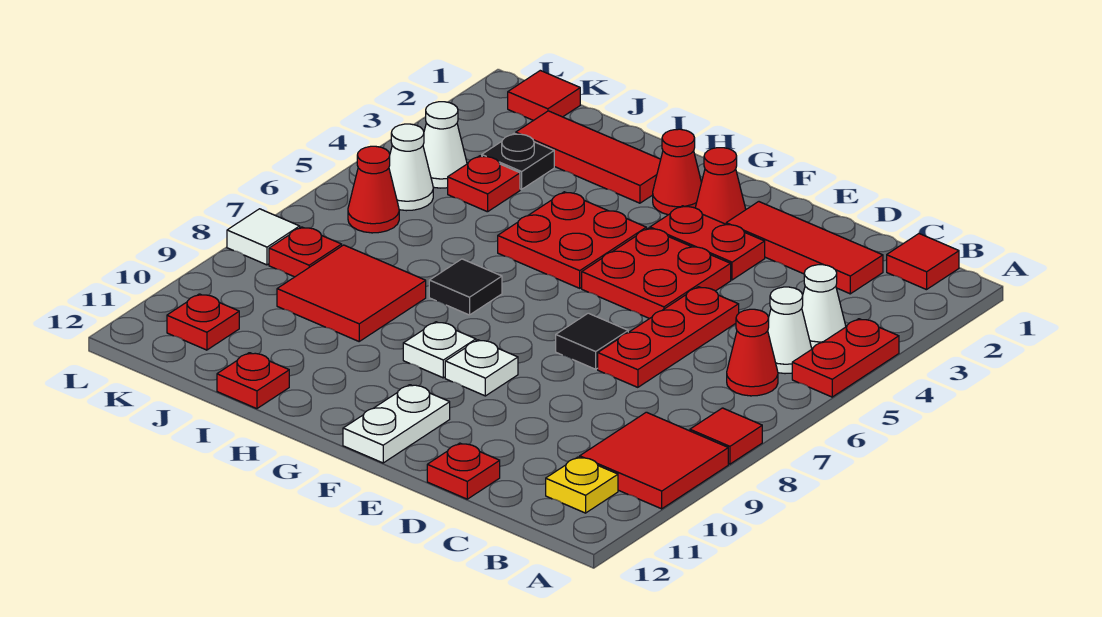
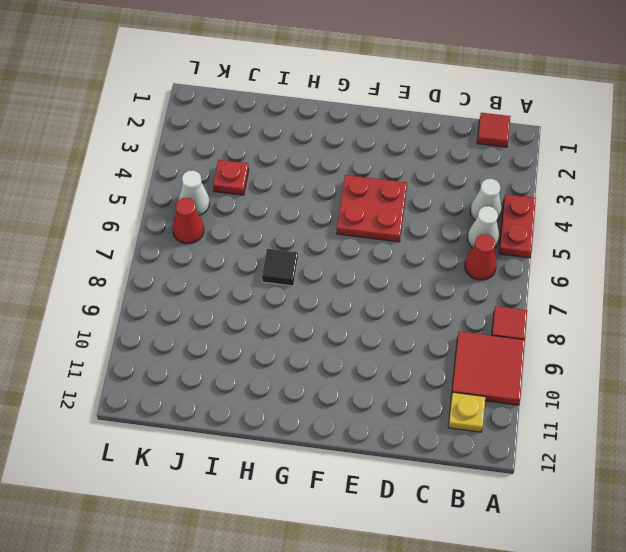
none -> red 1x3 tile [726,202,883,294]
none -> red 1x3 plate [598,287,739,387]
none -> red 1x1 plate [427,443,500,499]
none -> red 1x2 plate [650,206,765,280]

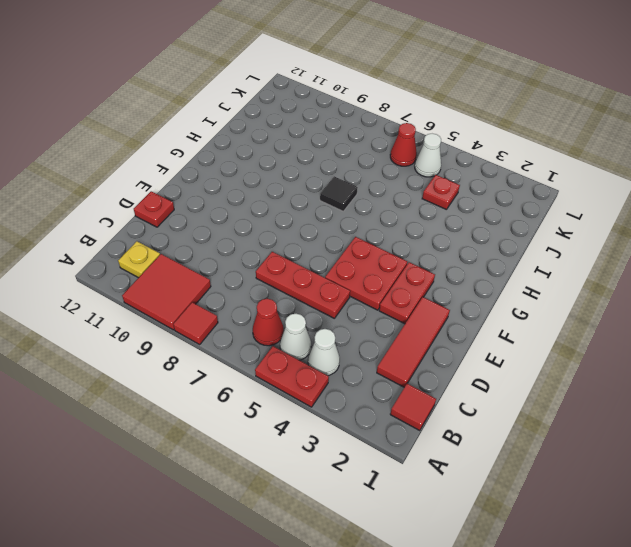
none -> black 1x1 tile [556,313,628,369]
none -> red 1x1 cone [695,148,746,224]
none -> white 1x1 plate [445,340,518,396]
none -> white 1x2 plate [343,385,450,463]

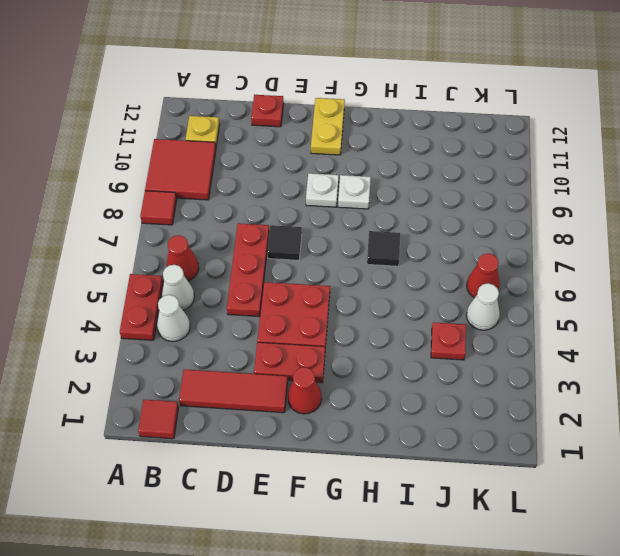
yellow 1x2 plate [311,98,345,155] -> white 1x2 plate [343,385,450,463]
none -> red 1x1 cone [653,129,701,215]
none -> red 2x2 plate [498,192,646,288]
none -> red 1x3 tile [516,111,661,203]
none -> red 2x2 tile [277,245,426,341]

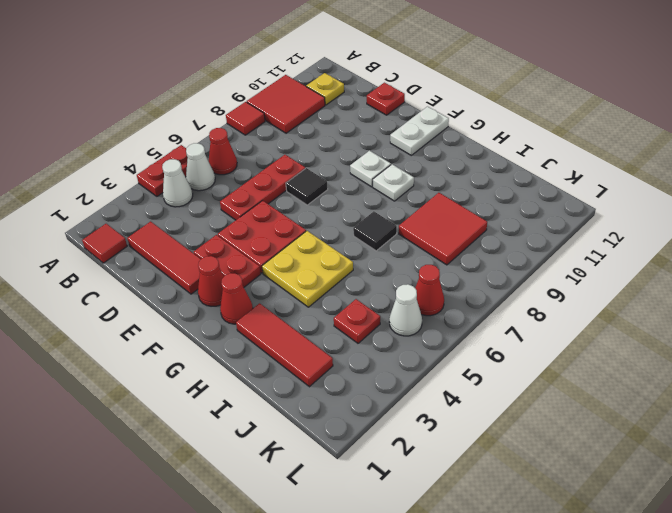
yellow 2x2 plate [262,231,353,307] -> red 2x2 plate [498,192,646,288]
none -> red 1x1 plate [217,353,289,409]
none -> black 1x1 plate [482,133,554,189]
none -> red 1x1 tile [508,70,580,121]
none -> white 1x1 cone [423,102,467,188]

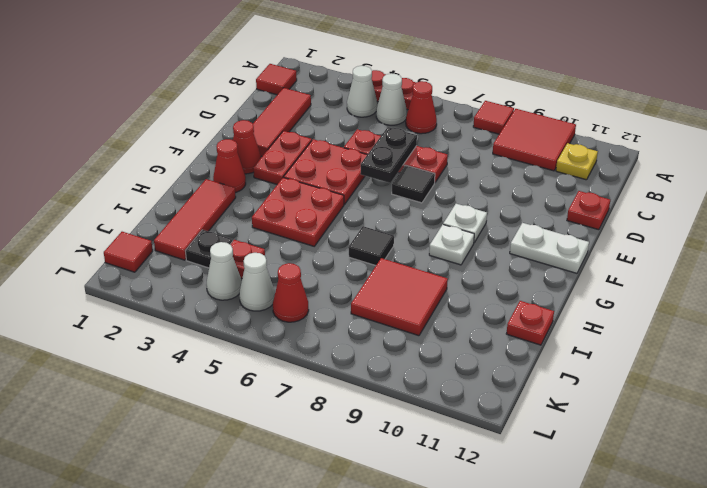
black 1x2 plate [361,127,417,183] -> none
none -> red 1x1 plate [269,227,342,277]
none -> red 1x1 plate [167,294,239,350]
none -> white 1x1 tile [227,209,300,265]

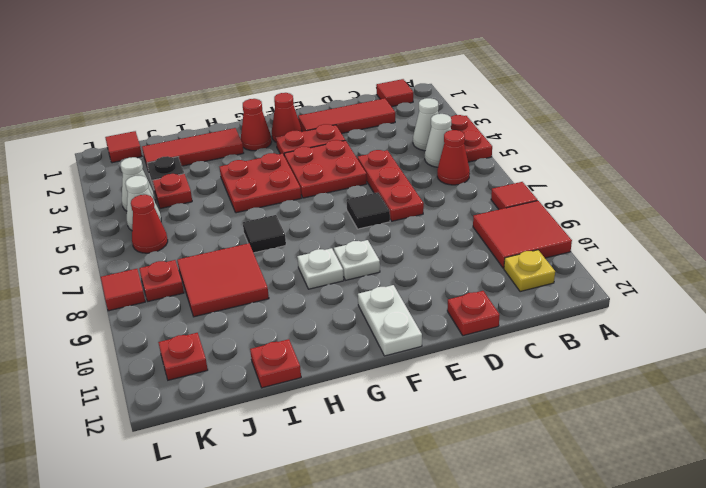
red 1x1 tile [101,269,145,311] -> white 1x1 tile [227,209,300,265]

